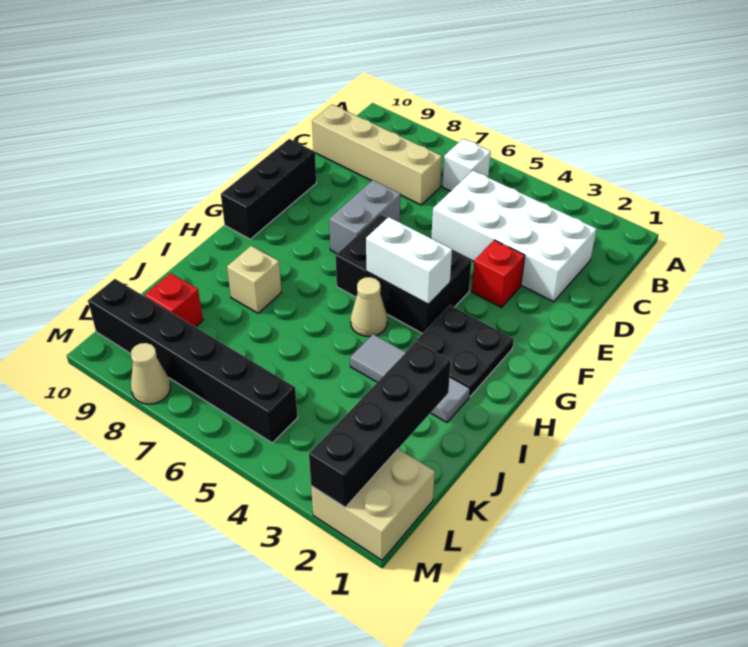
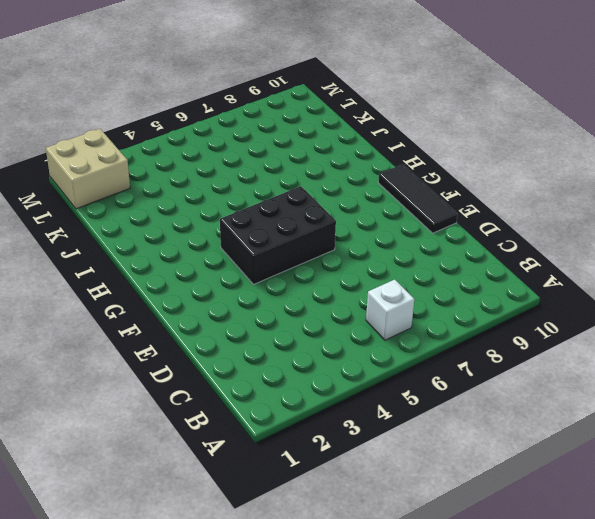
black 1x3 tile [378,164,458,233] -> black 1x3 brick [221,139,316,239]
none -> white 2x4 brick [431,171,597,302]
none -> tan 1x4 brick [312,104,442,205]
none -> red 1x1 brick [471,240,525,307]

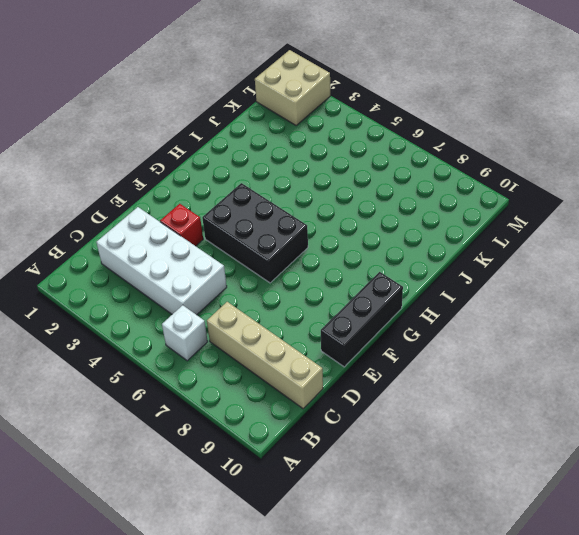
none -> grey 1x2 brick [329,180,400,253]
none -> black 2x2 plate [406,305,514,397]
none -> tan 1x1 cone [351,277,387,336]

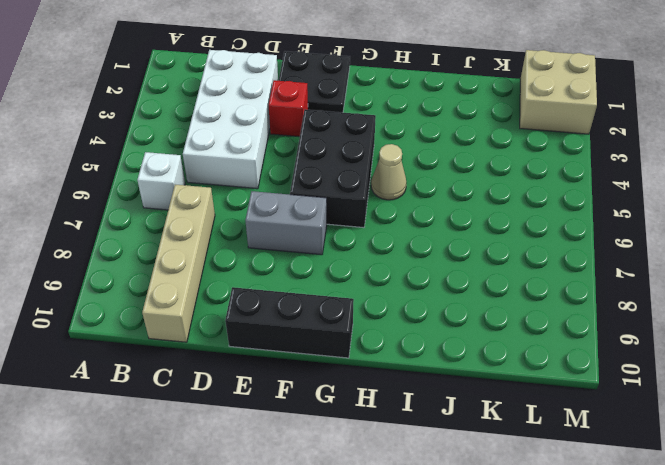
black 2x2 plate [279,51,350,113] -> black 2x2 plate moved to [406,305,514,397]
none -> grey 1x3 tile [350,334,470,422]
none -> tan 1x1 brick [227,246,282,313]
none -> red 1x1 brick [145,273,203,327]

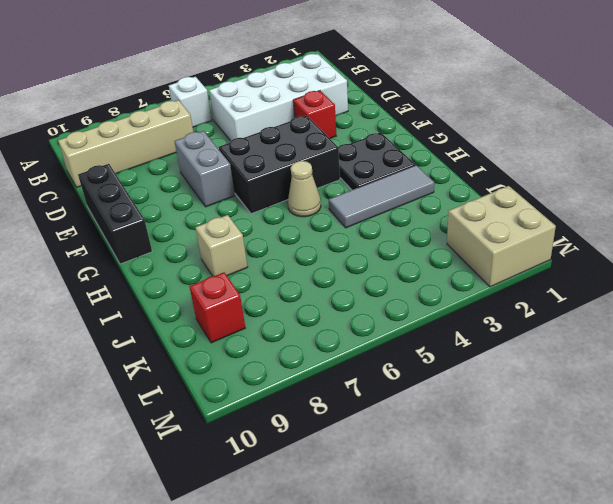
none -> black 1x6 brick [88,279,298,443]
none -> tan 1x1 cone [131,343,170,404]
none -> white 1x2 brick [366,217,452,304]

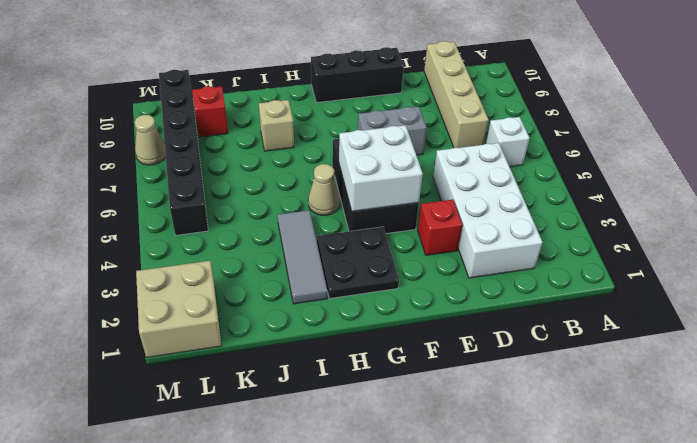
white 2x2 brick [339,125,423,211] -> white 1x2 brick [366,217,452,304]
none -> black 1x4 brick [309,342,451,507]

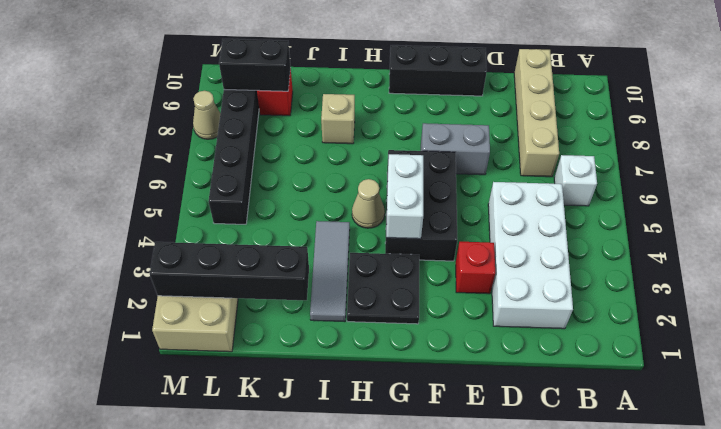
black 1x2 brick [219,39,291,91] -> none

